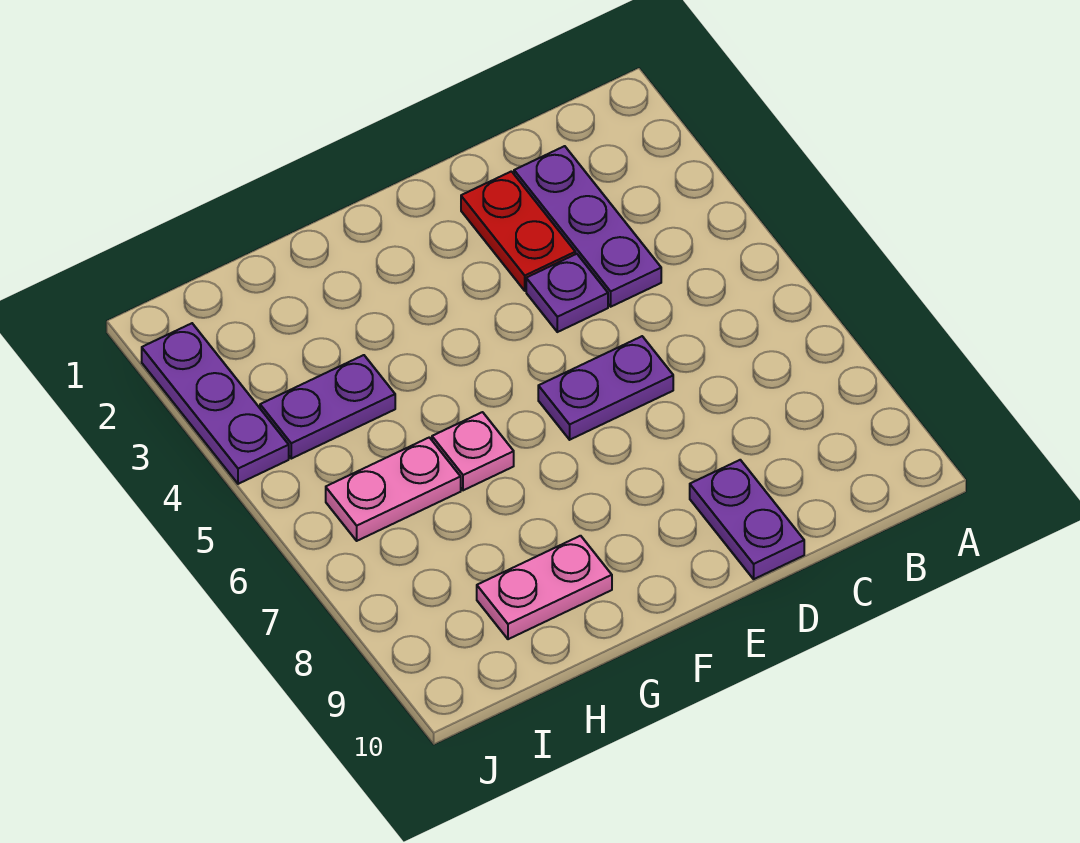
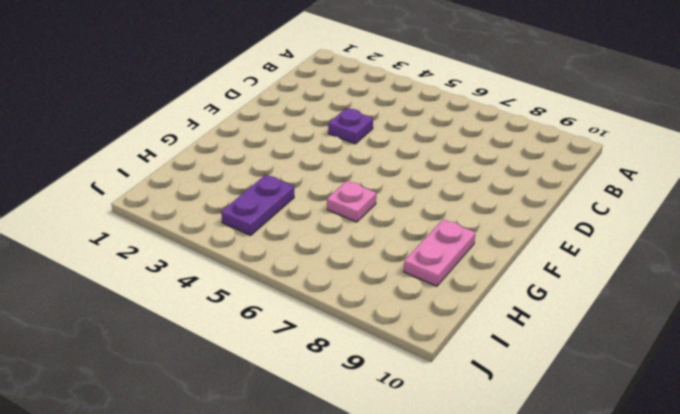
none -> purple 1x3 plate [514,146,661,307]
none -> red 1x2 plate [461,171,575,291]

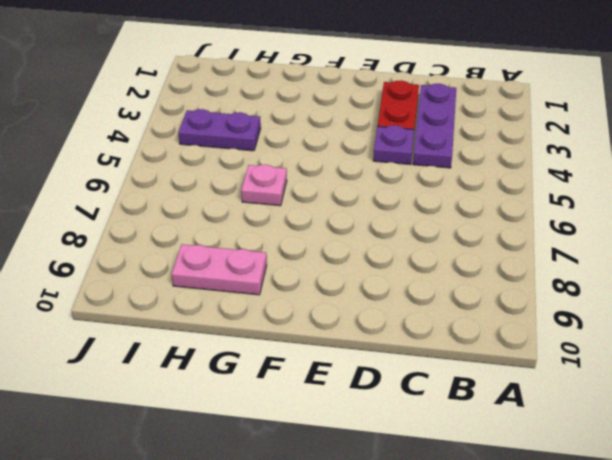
none -> purple 1x2 plate [538,336,673,440]
none -> purple 1x2 plate [690,460,804,579]

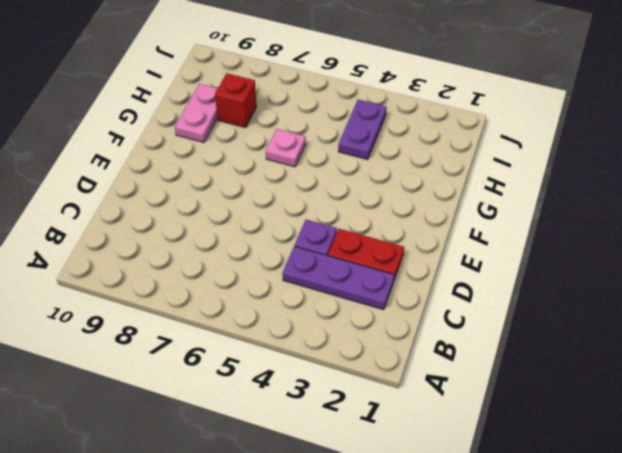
red 1x1 brick [215,73,257,128] -> none
none -> purple 1x2 plate [538,336,673,440]
none -> purple 1x2 plate [690,460,804,579]

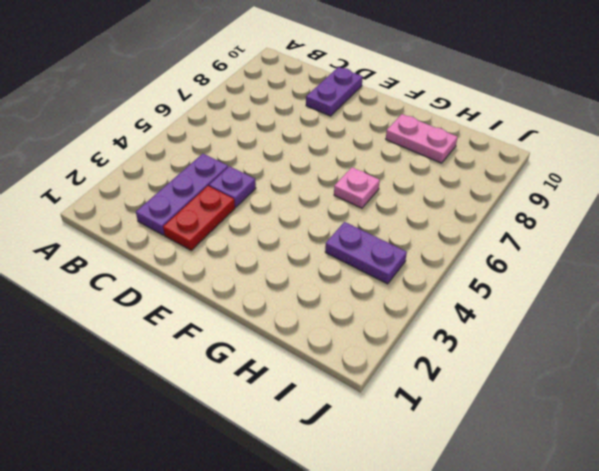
none -> purple 1x2 plate [538,336,673,440]
none -> pink 1x2 plate [326,437,461,541]

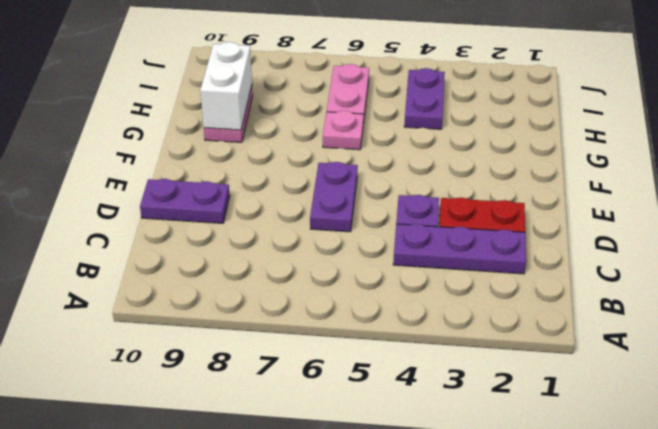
white 1x2 brick [200,42,252,130] -> none
none -> purple 1x3 plate [142,323,289,484]

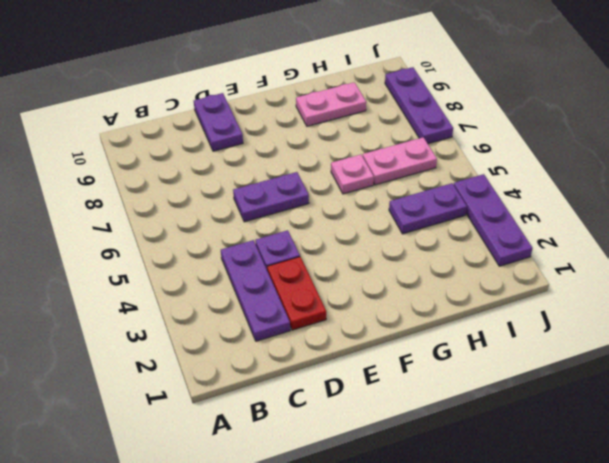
purple 1x3 plate [385,67,453,144] -> none

